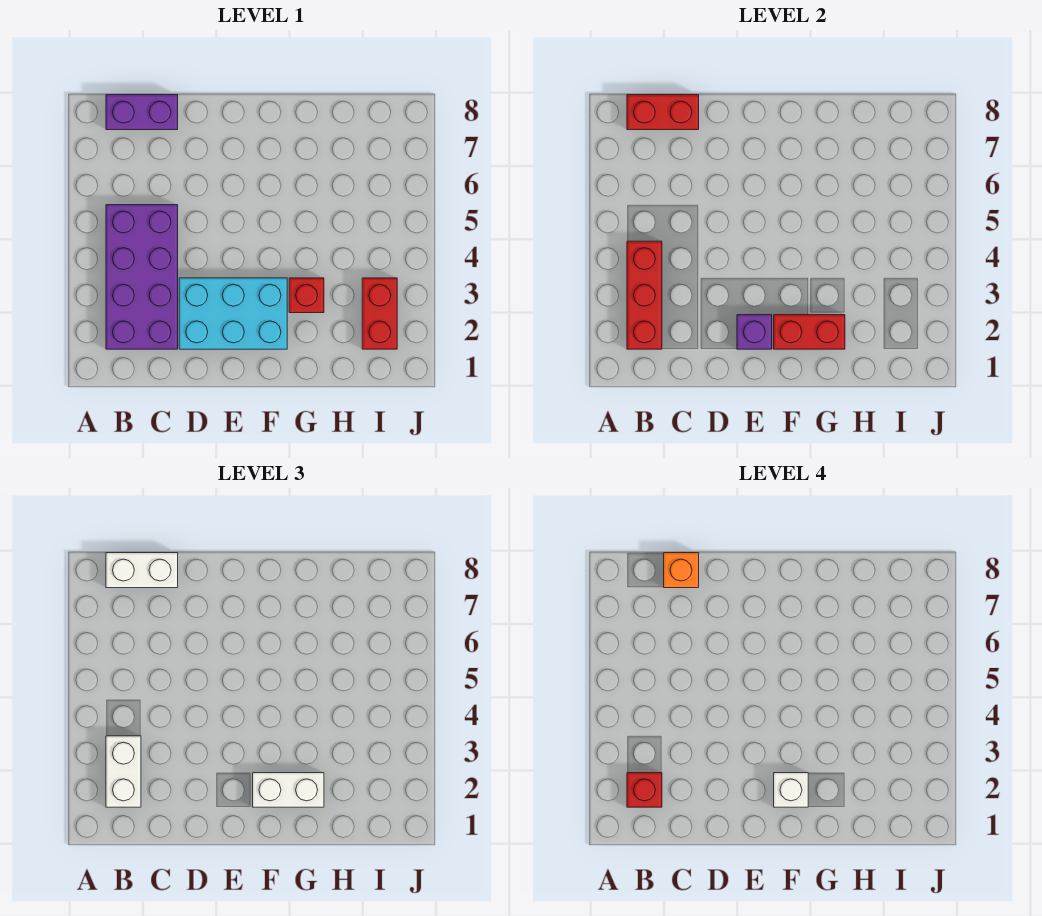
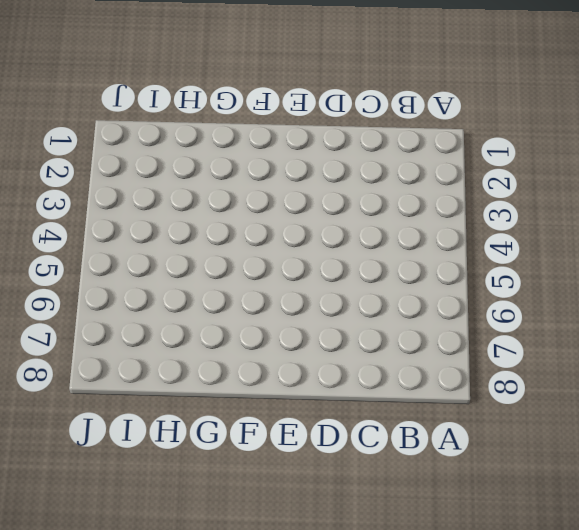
none -> purple 2x4 brick [106,205,178,349]
none -> purple 1x2 brick [106,95,178,130]
none -> cyan 2x3 brick [179,278,287,349]

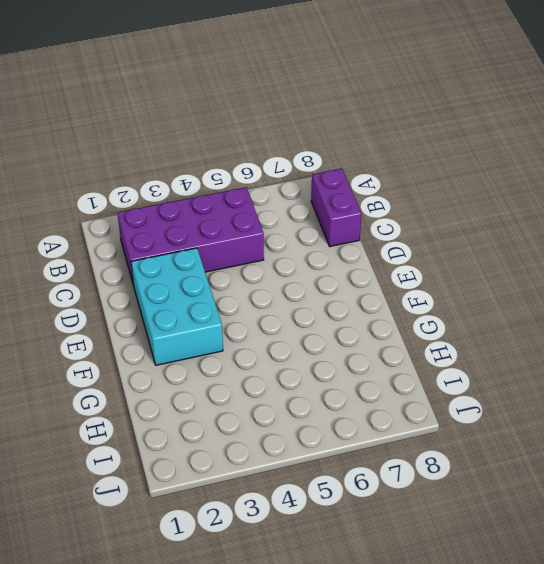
none -> red 1x1 brick [289,278,324,313]
none -> red 1x2 brick [362,278,397,349]
none -> red 1x3 brick [627,241,662,349]

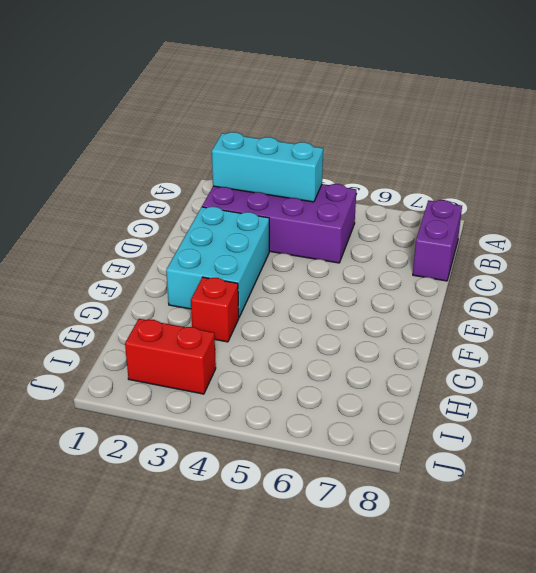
cyan 1x3 brick [212,132,323,202] -> red 1x3 brick [627,241,662,349]
none -> red 1x2 brick [627,95,699,130]
none -> purple 1x1 brick [737,315,772,349]
none -> red 1x2 brick [774,315,845,349]

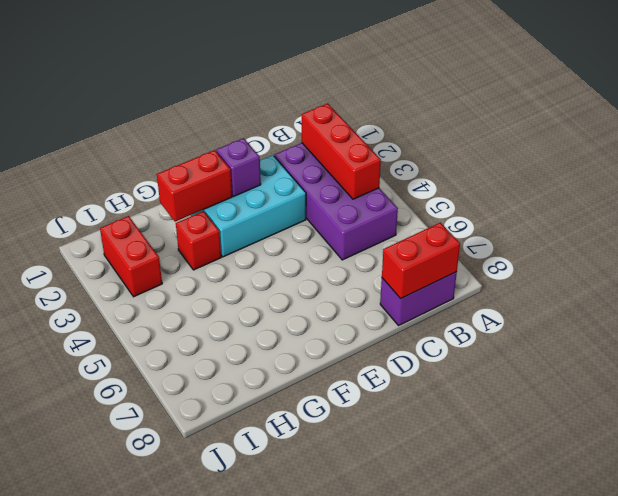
none -> white 1x2 brick [106,736,141,807]
none -> white 1x2 brick [106,553,178,588]
none -> white 1x2 brick [253,773,324,807]

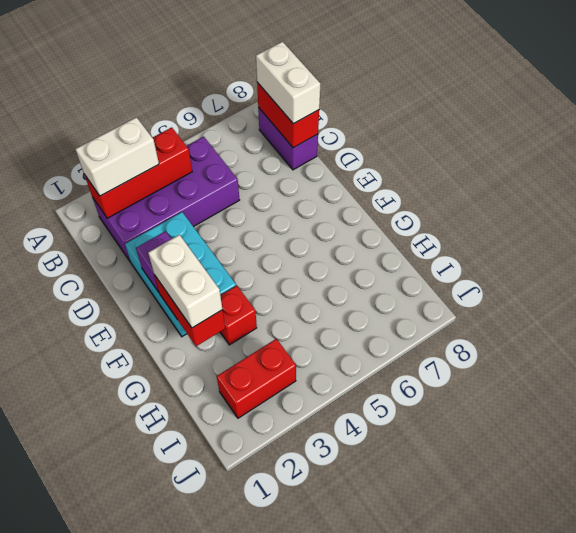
none -> red 1x1 brick [627,773,662,807]
none -> orange 1x1 brick [664,553,699,588]
none -> white 1x1 brick [774,773,808,807]

